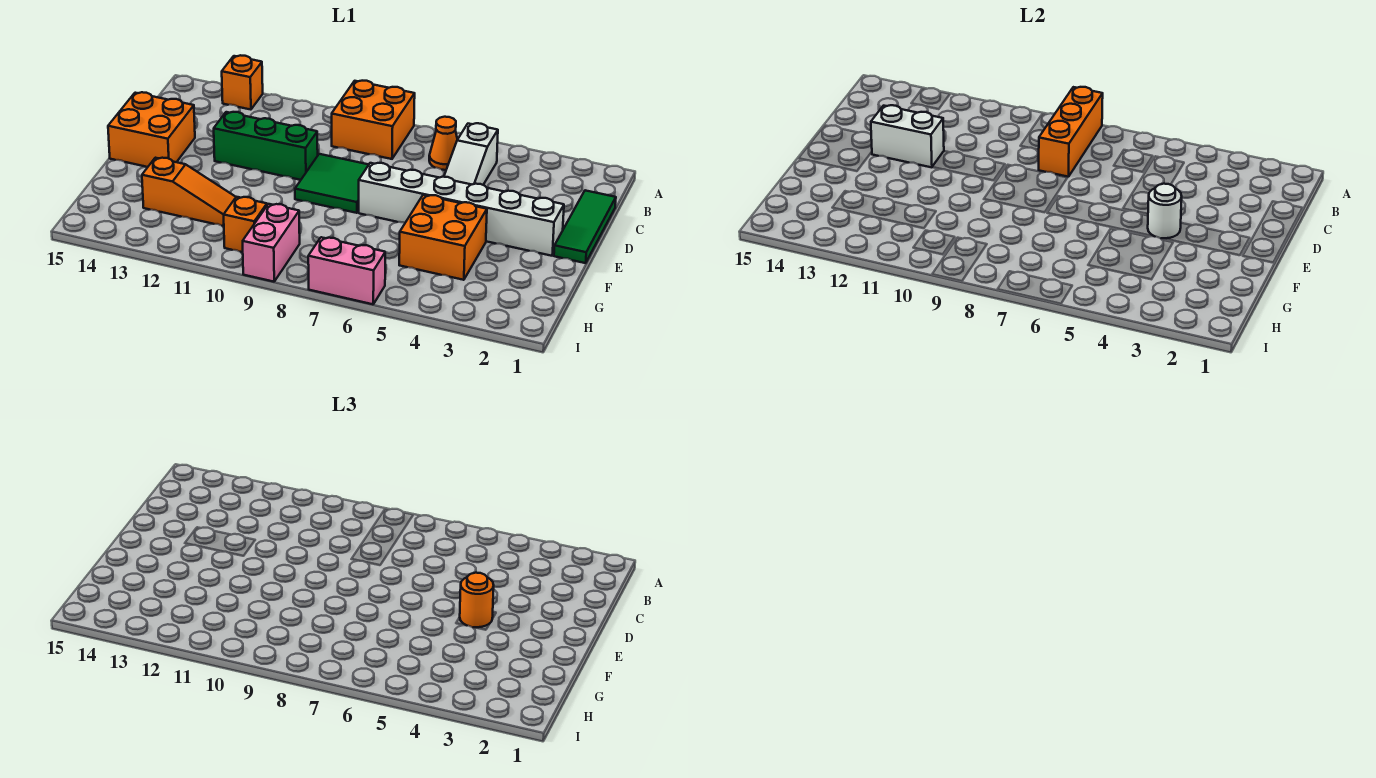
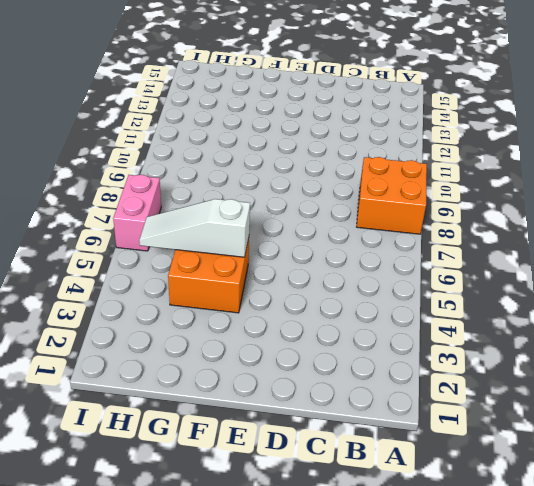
white 1x3 slope [139,199,250,257] -> white 1x3 slope moved to [444,123,498,185]
none -> orange 1x1 brick [222,55,263,110]
none -> orange 1x1 cone [429,117,457,170]
none -> green 1x3 tile [554,190,616,263]

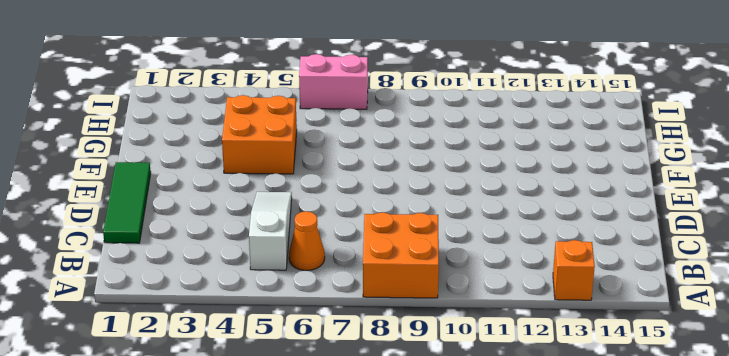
none -> green 2x2 tile [295,154,369,213]
none -> green 1x3 brick [214,112,318,180]
none -> orange 2x2 brick [108,92,195,167]

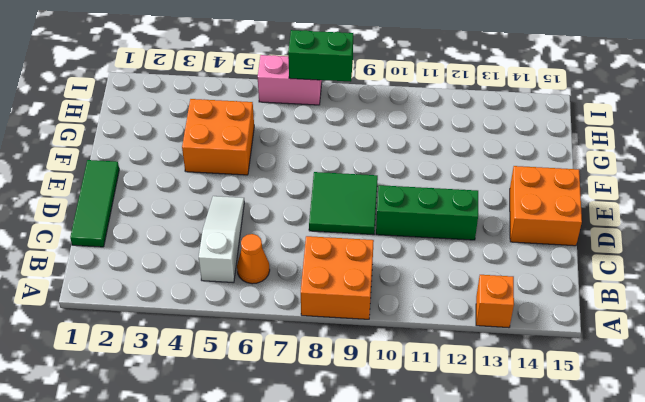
green 1x2 brick [288,30,353,82] -> none
none -> white 1x6 brick [359,163,564,256]
none -> orange 1x3 slope [142,158,236,226]
none -> pink 1x2 brick [243,204,300,282]

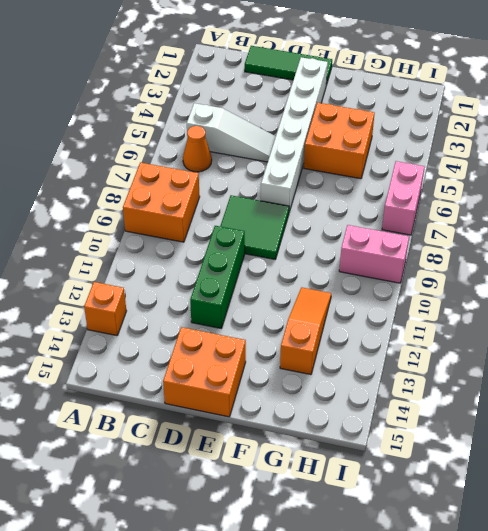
none -> orange 1x1 brick [224,197,267,252]
none -> orange 1x3 brick [1039,87,1103,177]
none -> white 1x2 brick [871,105,944,167]

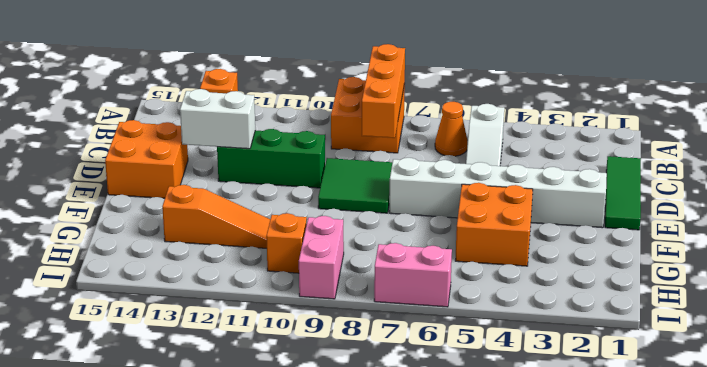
none -> white 1x1 round brick [1148,184,1182,238]
none -> orange 1x1 round brick [460,573,494,627]

